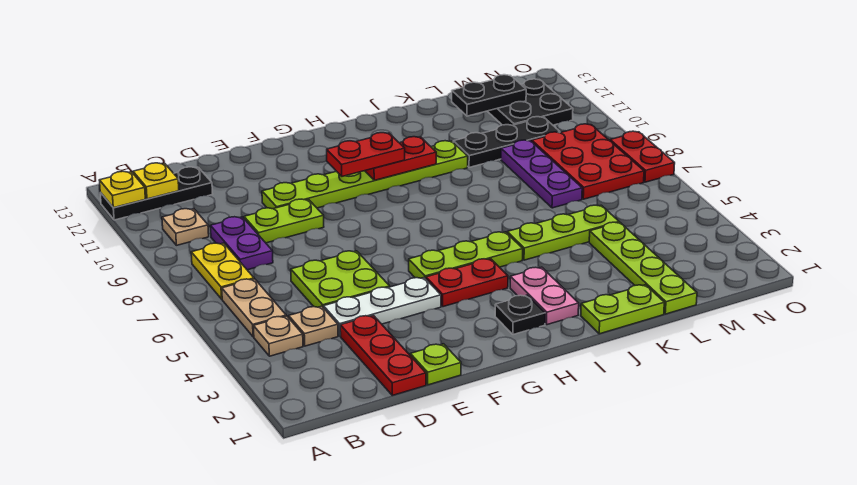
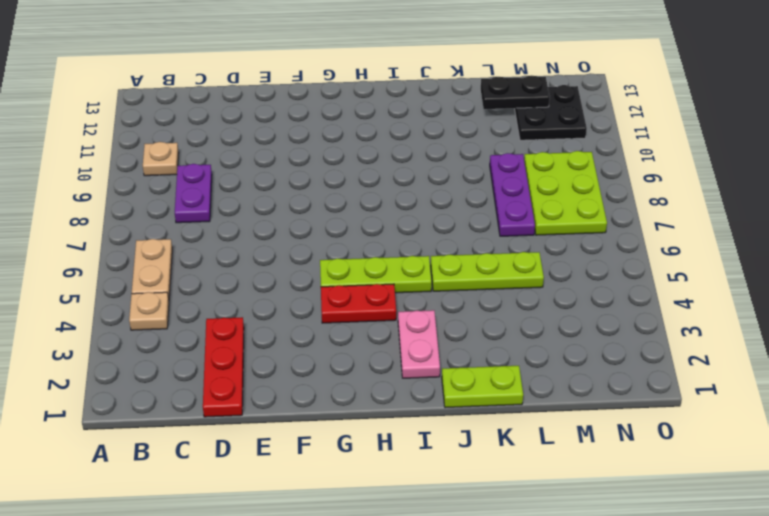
lime 2x3 plate [524,151,607,235] -> red 2x3 plate [532,124,644,199]
none -> black 1x3 plate [100,167,212,220]
none -> yellow 1x2 plate [191,243,254,299]
none -> tan 1x1 plate [289,306,338,346]
none -> white 1x3 plate [324,278,441,336]

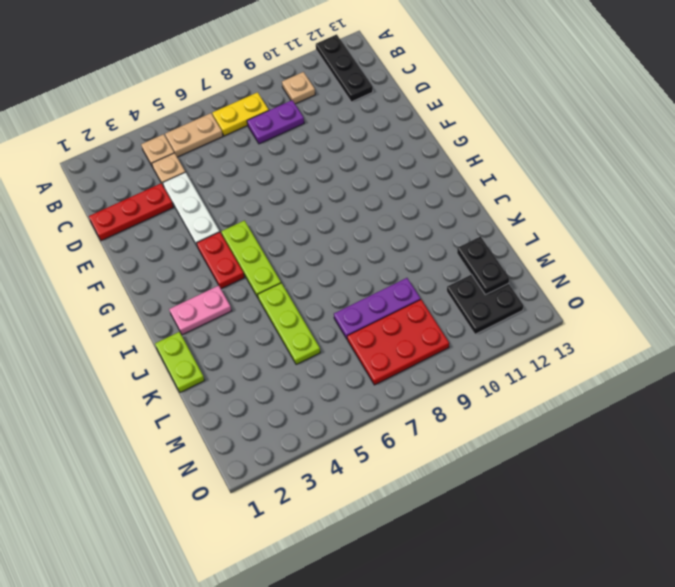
none -> lime 2x2 plate [291,251,390,308]
none -> lime 1x2 plate [244,199,324,243]
none -> lime 1x1 plate [410,344,461,385]
none -> lime 1x6 plate [262,141,468,209]

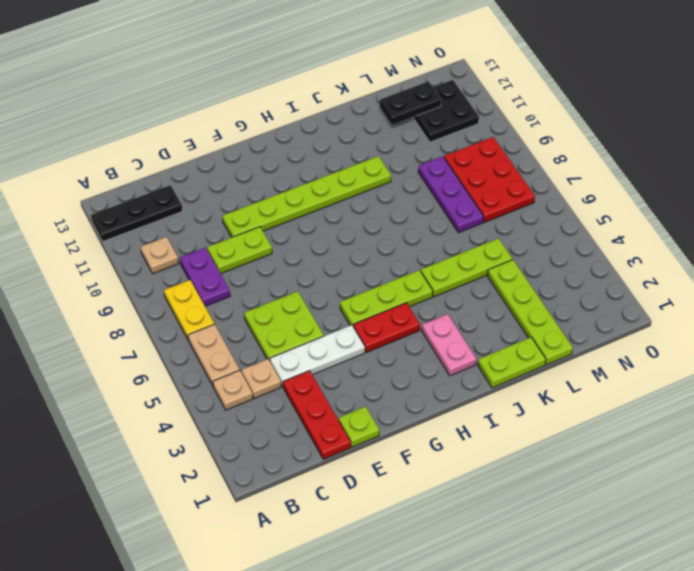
none -> black 1x1 plate [495,295,545,335]
none -> black 1x3 plate [453,117,560,167]
none -> red 1x2 plate [610,131,675,182]
none -> yellow 1x1 plate [99,171,145,208]

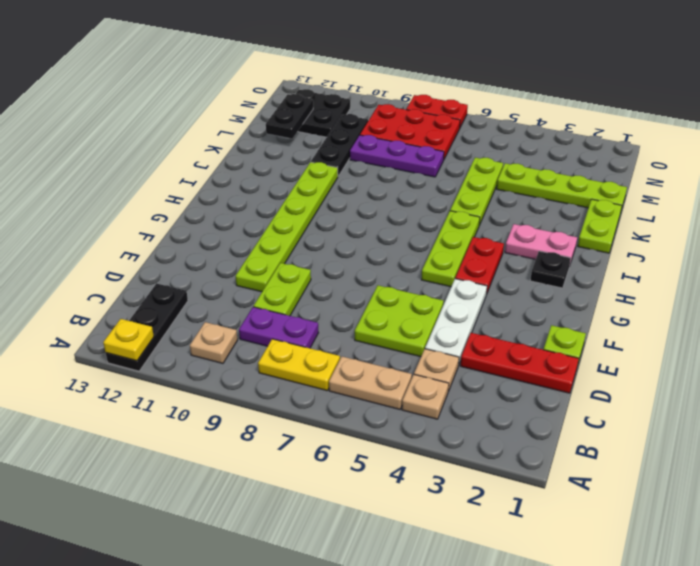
none -> yellow 1x1 plate [133,163,179,199]
none -> red 1x2 plate [365,137,436,180]
none -> red 1x2 plate [327,133,405,176]

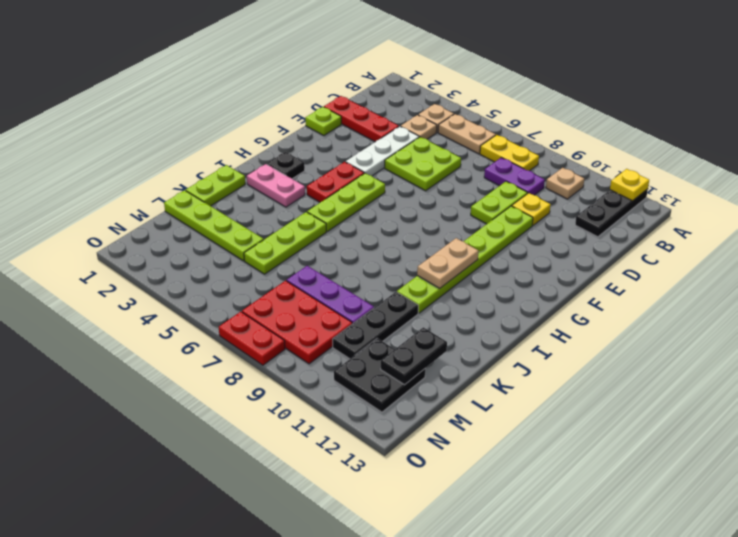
yellow 1x1 plate [512,193,551,225] -> yellow 1x1 plate moved to [133,163,179,199]
tan 1x2 plate [417,238,478,288] -> red 1x2 plate [365,137,436,180]
none -> red 1x2 plate [327,133,405,176]

